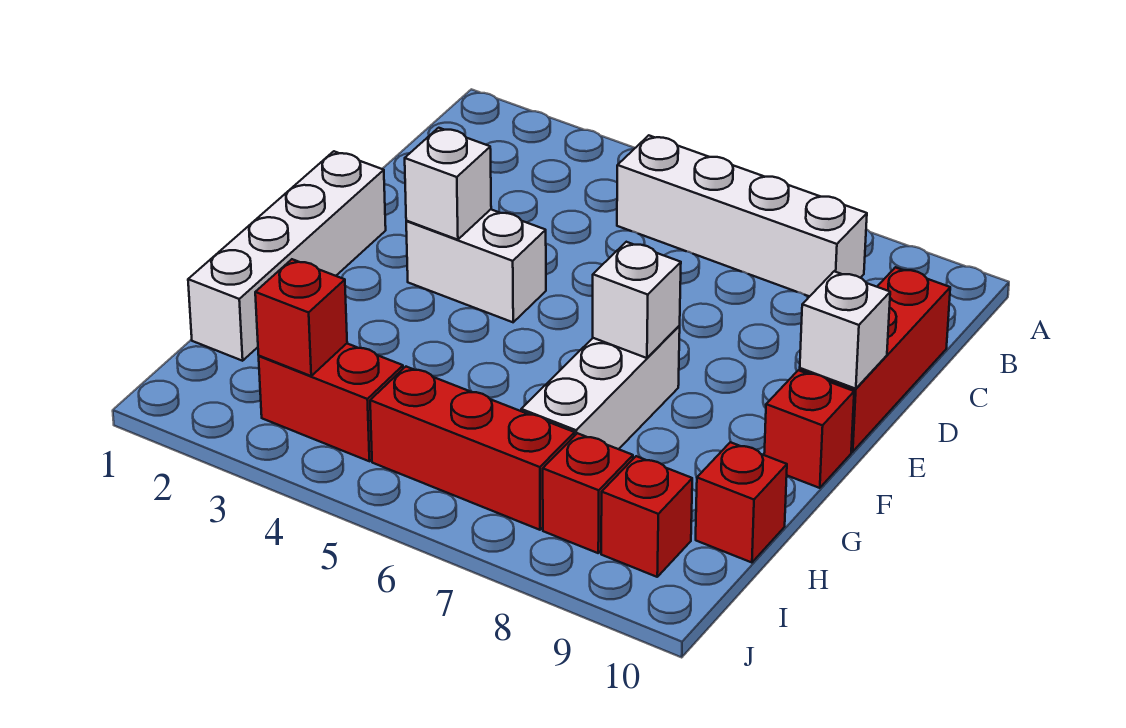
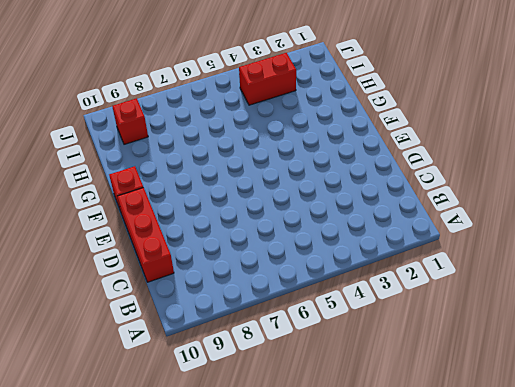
none -> white 1x4 brick [617,135,867,296]
none -> white 1x4 brick [188,151,386,361]
none -> white 1x2 brick [406,209,546,322]

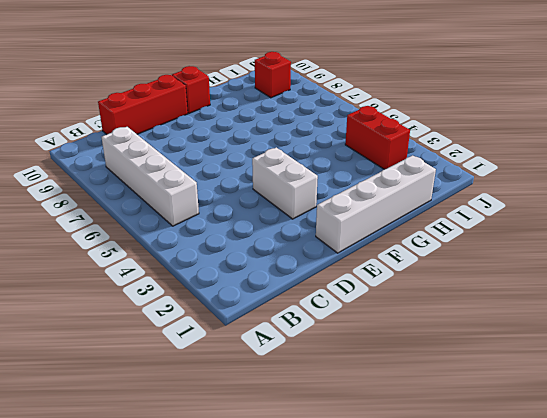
none -> white 1x3 brick [521,326,680,449]
none -> red 1x1 brick [696,442,787,563]
none -> red 1x3 brick [370,367,575,530]

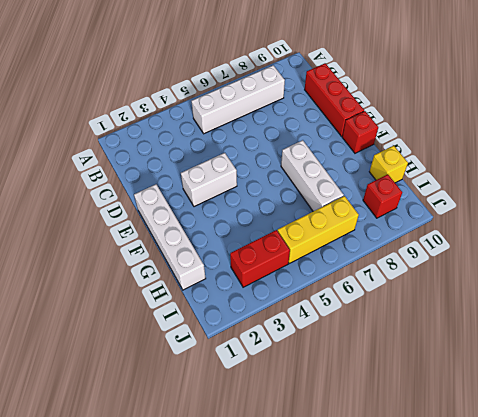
yellow 1x1 brick [369,146,408,183] -> red 1x1 brick [696,442,787,563]
yellow 1x3 brick [278,196,359,263] -> red 1x3 brick [370,367,575,530]
none -> red 1x1 brick [543,433,633,553]
none -> white 1x1 brick [405,128,491,240]
none -> white 1x1 brick [800,271,890,389]

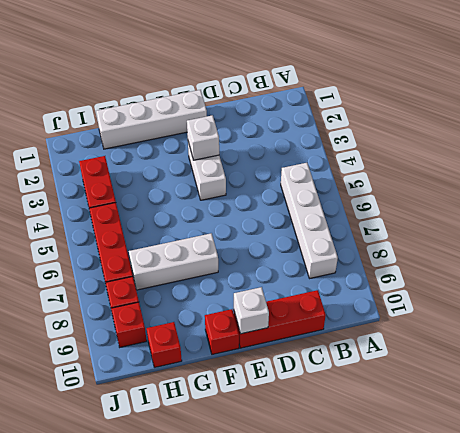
none -> white 1x1 brick [593,242,681,358]
none -> red 1x1 brick [255,259,347,376]

